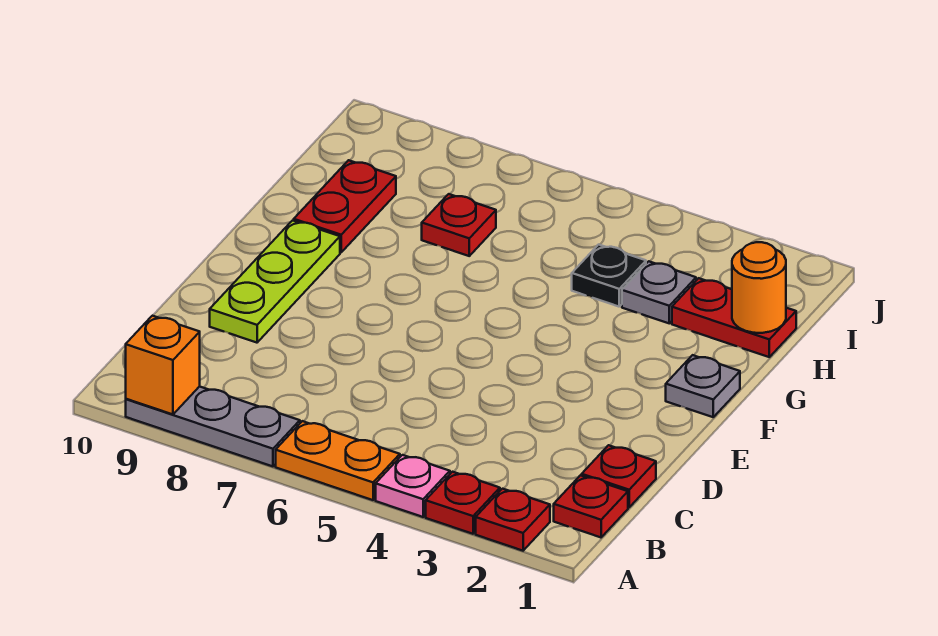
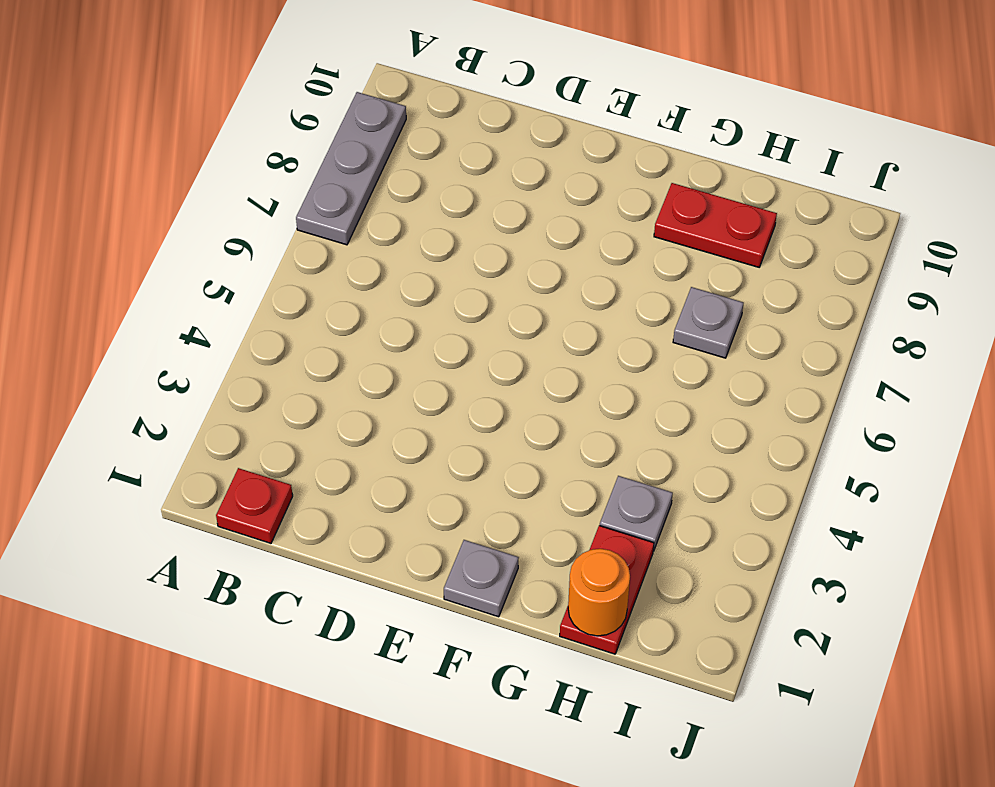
grey 1x1 plate [673,287,743,358] -> red 1x1 plate [422,194,496,256]
none -> red 1x1 plate [476,489,550,551]
none -> red 1x1 plate [426,472,500,534]
none -> pink 1x1 plate [376,455,450,517]

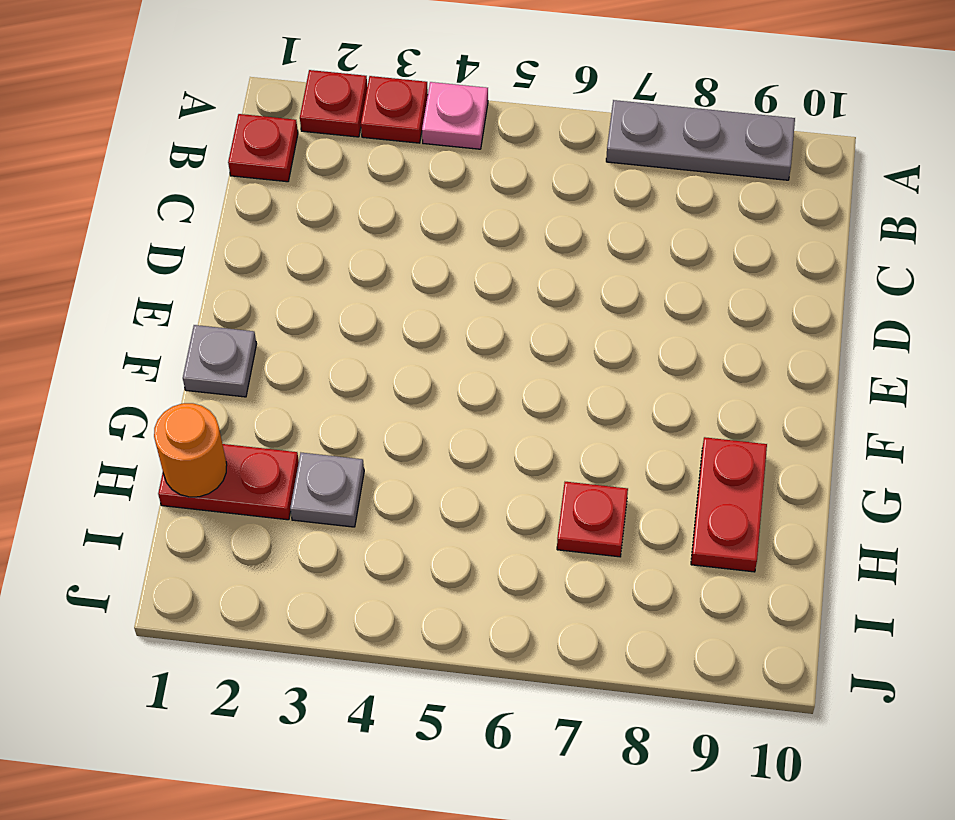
none -> orange 1x2 plate [276,421,400,500]
none -> red 1x1 plate [582,445,656,507]
none -> lime 1x3 plate [210,220,340,343]

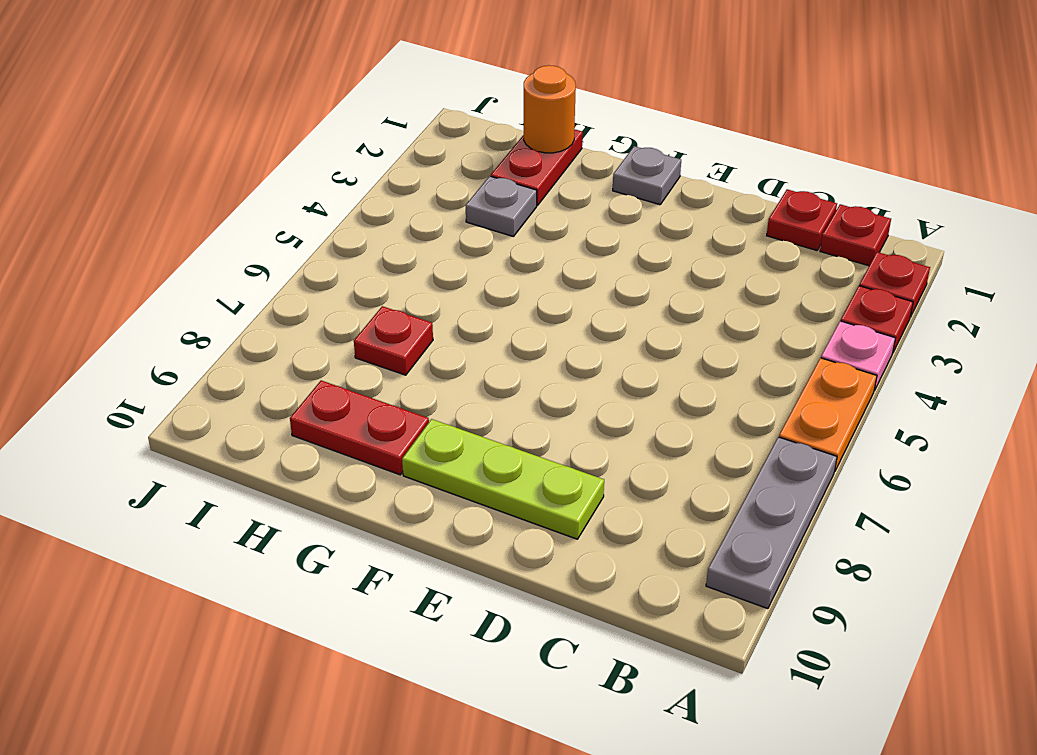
none -> black 1x1 plate [572,245,646,307]
none -> orange 1x1 brick [126,316,200,414]

